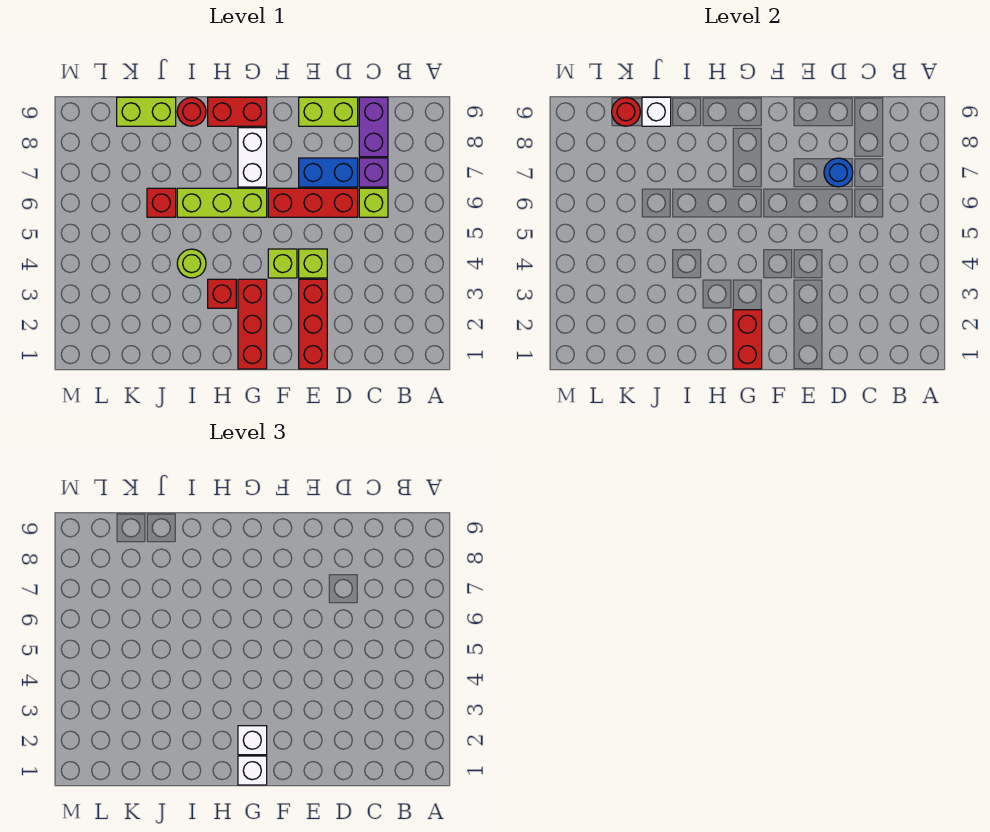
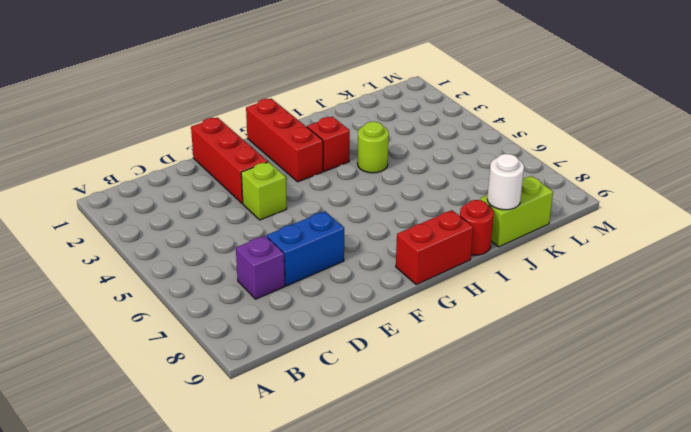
white 1x1 round brick [487,154,524,210] -> white 1x1 brick [642,97,671,126]
none -> lime 1x1 brick [359,188,388,217]
none -> purple 1x2 brick [359,97,388,157]
none -> red 1x3 brick [268,188,358,217]

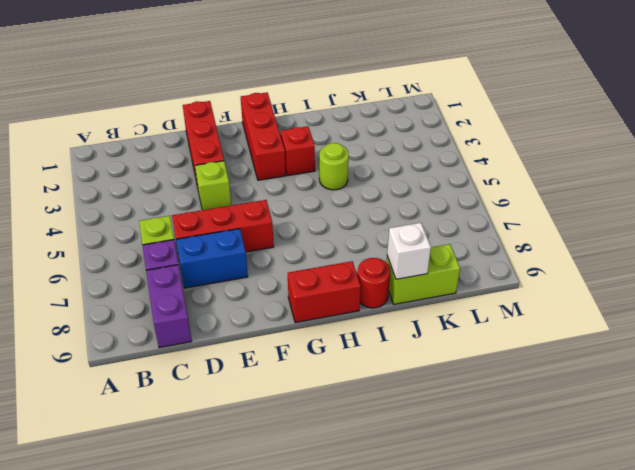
none -> lime 1x2 brick [299,97,358,126]
none -> lime 1x1 brick [268,249,297,278]
none -> lime 1x3 brick [177,188,267,217]

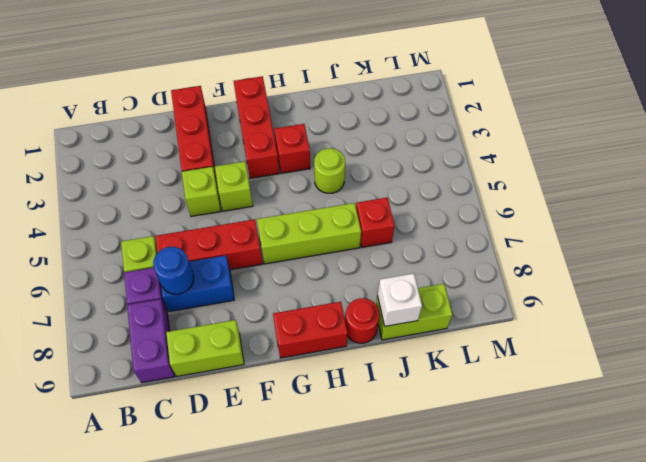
none -> white 1x2 brick [238,128,267,187]
none -> red 1x2 brick [733,310,762,369]
none -> red 1x1 round brick [612,98,640,126]

